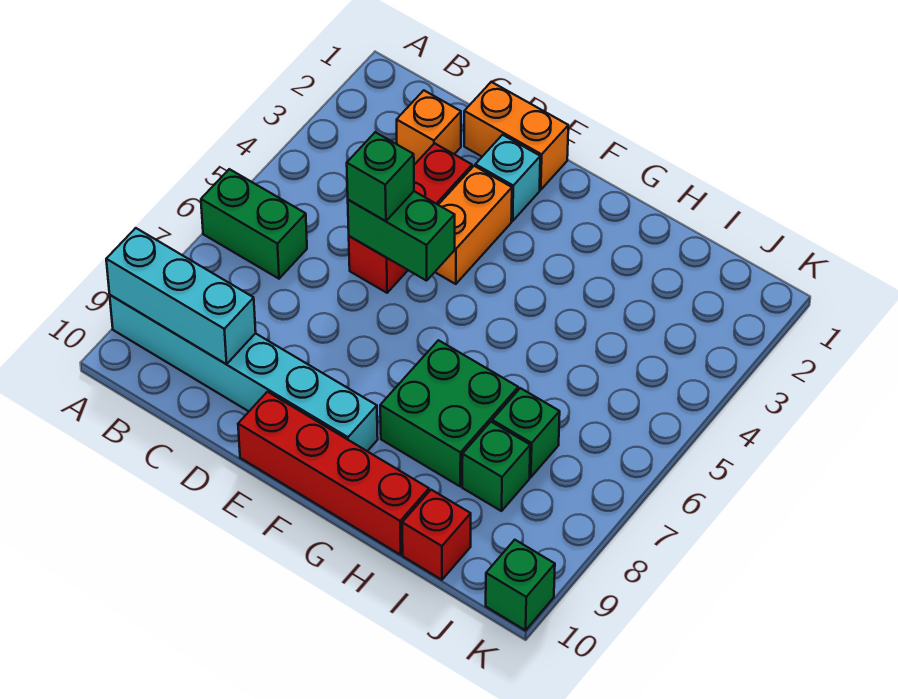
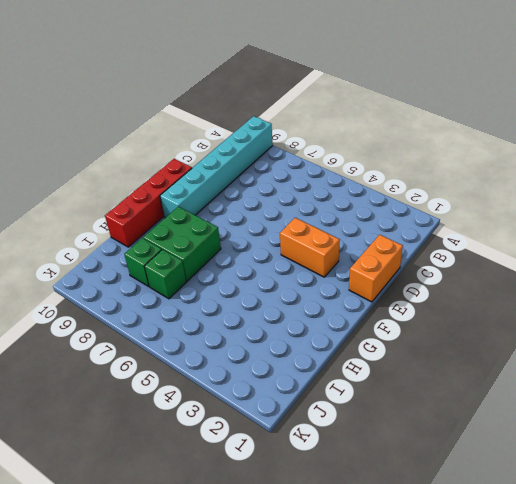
none -> green 1x2 brick [201,169,307,279]
none -> orange 1x1 brick [397,90,461,165]
none -> red 1x3 brick [349,143,472,293]

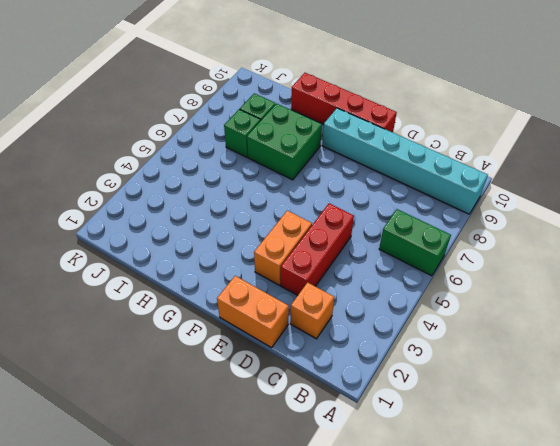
none -> cyan 1x1 brick [475,135,540,221]
none -> red 1x1 brick [402,490,471,580]
none -> green 1x1 brick [486,540,555,630]

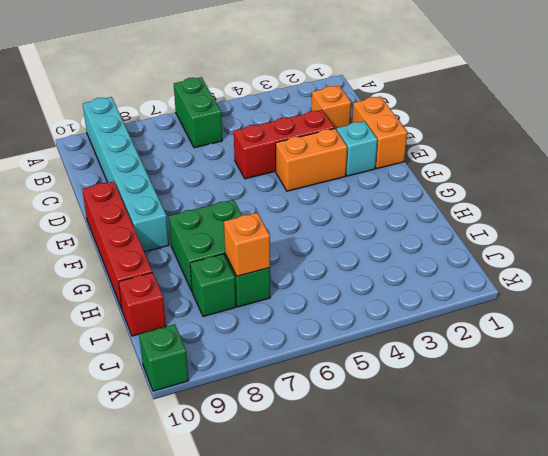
orange 1x1 brick [224,213,270,276] -> none
none -> cyan 1x3 brick [106,228,256,364]
none -> green 1x2 brick [348,191,455,281]
none -> green 1x1 brick [347,132,414,221]

